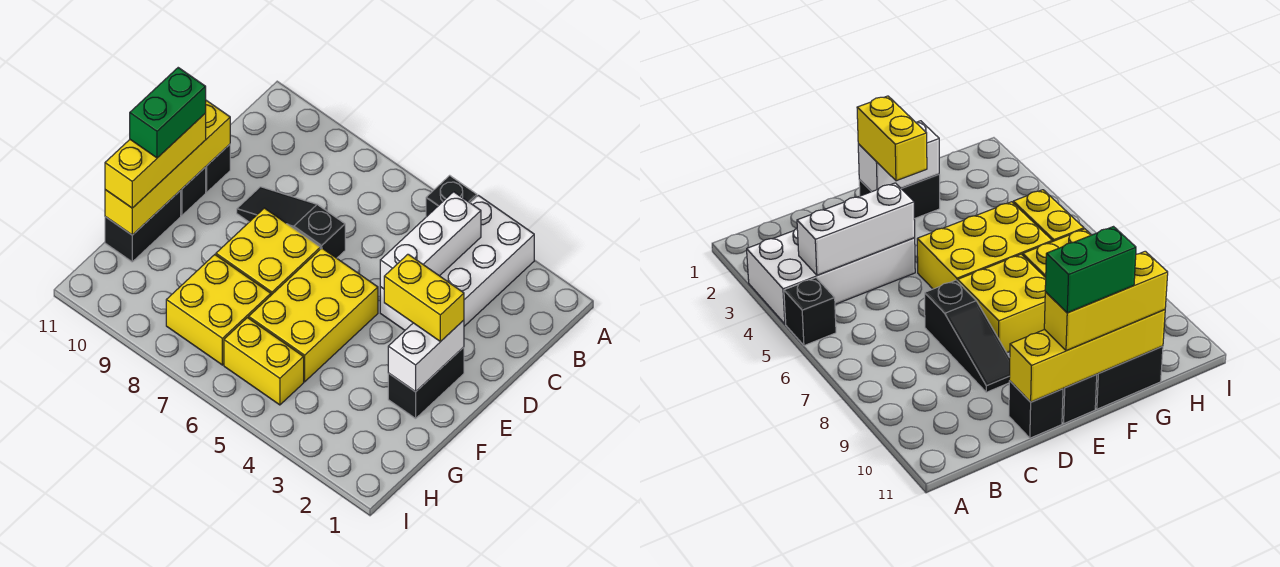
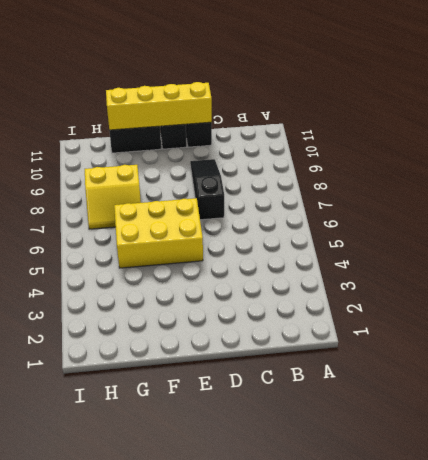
yellow 2x2 slope [85,165,141,229] -> yellow 2x2 brick [166,255,271,365]
none -> white 2x4 brick [380,196,534,330]
none -> black 1x1 brick [426,175,477,217]
none -> black 1x2 brick [388,347,464,418]

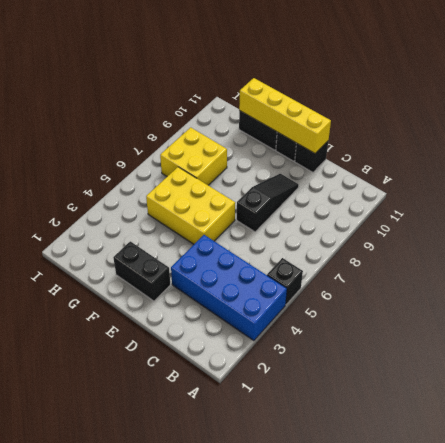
blue 2x4 brick [171,235,287,341] -> white 2x4 brick [380,196,534,330]
none -> yellow 2x2 brick [216,208,320,295]
none -> yellow 1x2 brick [224,318,304,405]
none -> white 1x3 brick [380,192,481,289]

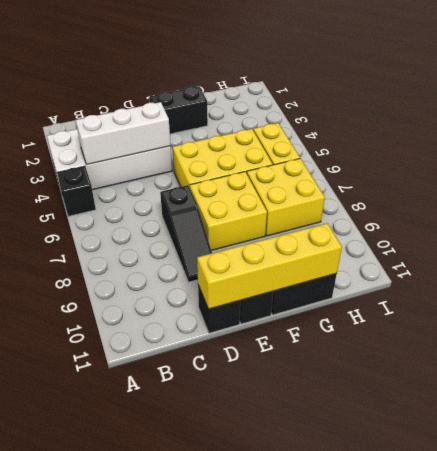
none -> white 1x2 brick [388,320,464,392]
none -> yellow 1x2 brick [384,254,464,342]
none -> yellow 1x3 brick [105,114,206,208]

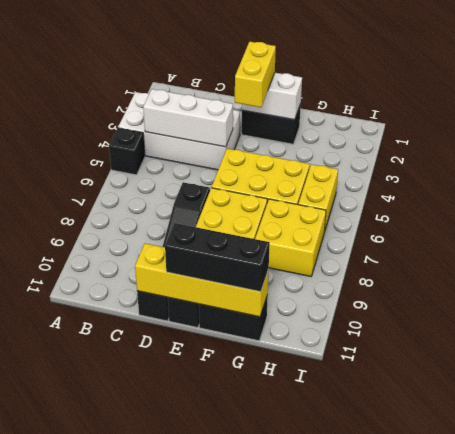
black 1x3 brick [165,223,270,292] -> yellow 1x3 brick [105,114,206,208]
none -> green 1x2 brick [130,68,206,158]

